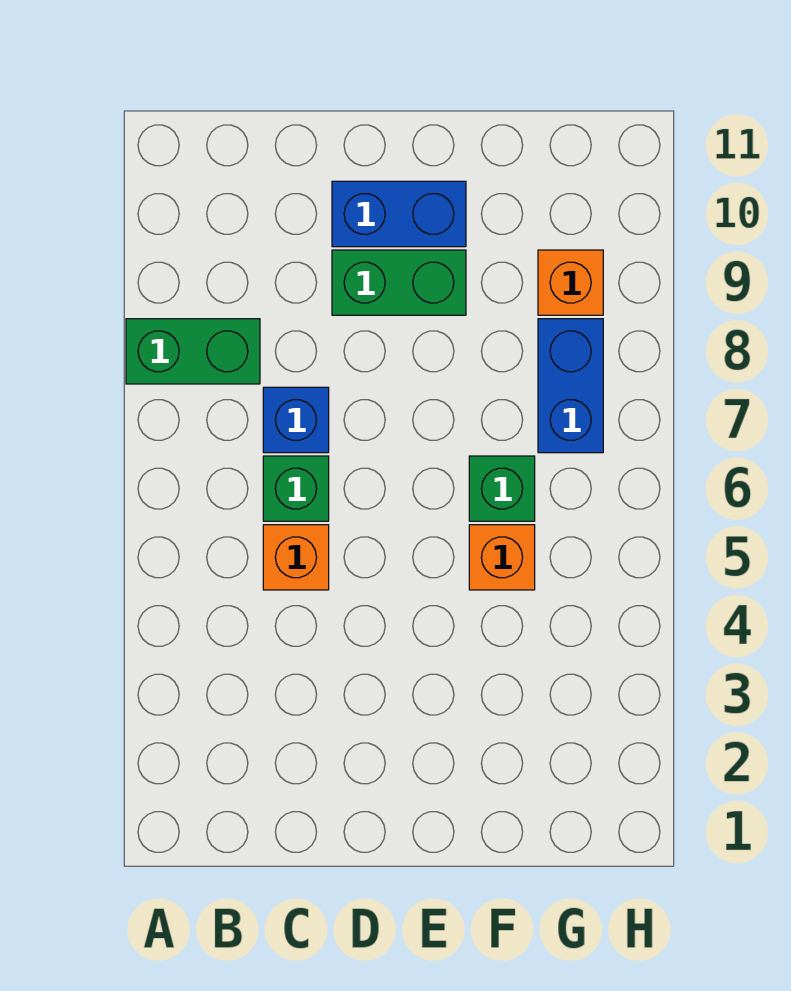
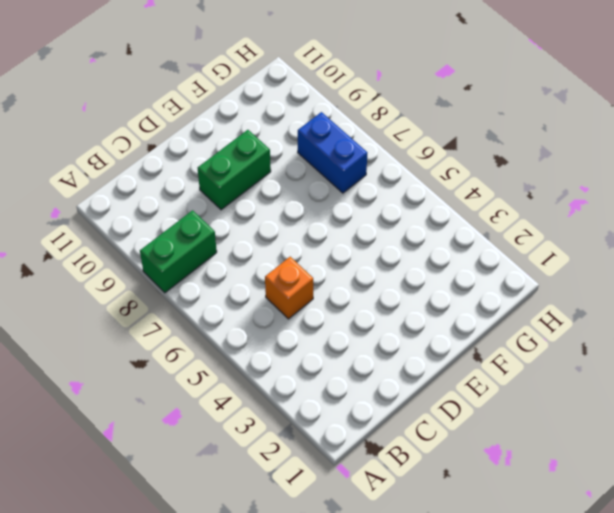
none -> green 1x1 brick [263,456,329,521]
none -> blue 1x1 brick [263,387,329,453]

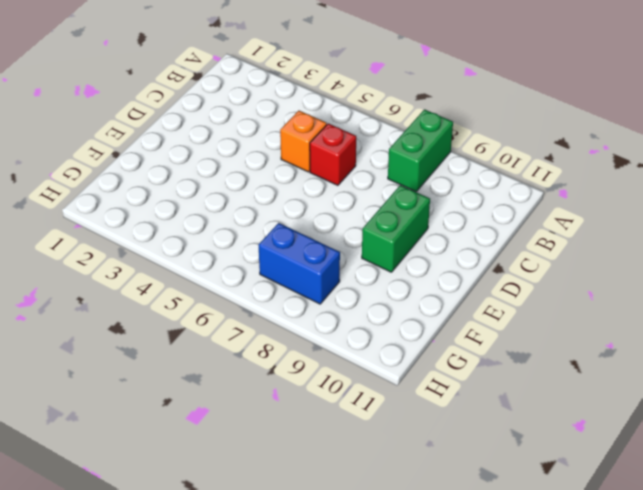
red 1x1 brick [310,124,356,185] -> green 1x1 brick [263,456,329,521]
none -> blue 1x1 brick [263,387,329,453]
none -> blue 1x2 brick [332,181,466,247]

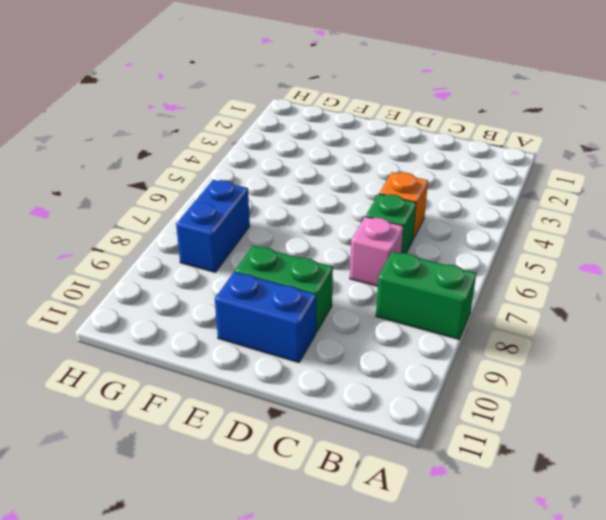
pink 1x1 brick [350,216,404,286] -> blue 1x1 brick [263,387,329,453]
none -> orange 1x1 brick [469,525,535,590]
none -> green 1x1 brick [469,456,535,521]

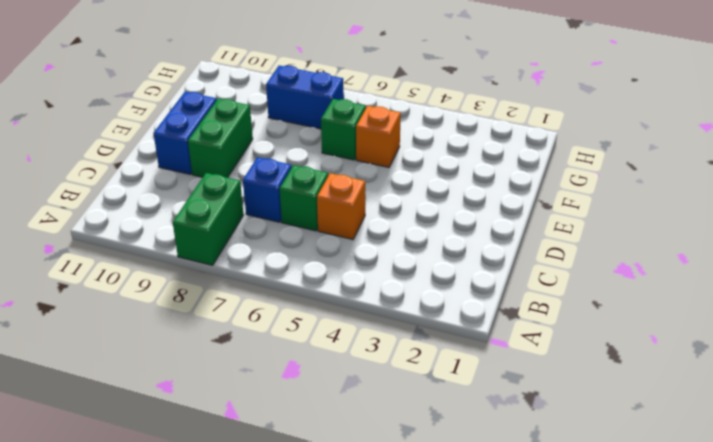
none -> orange 1x1 brick [538,250,603,315]

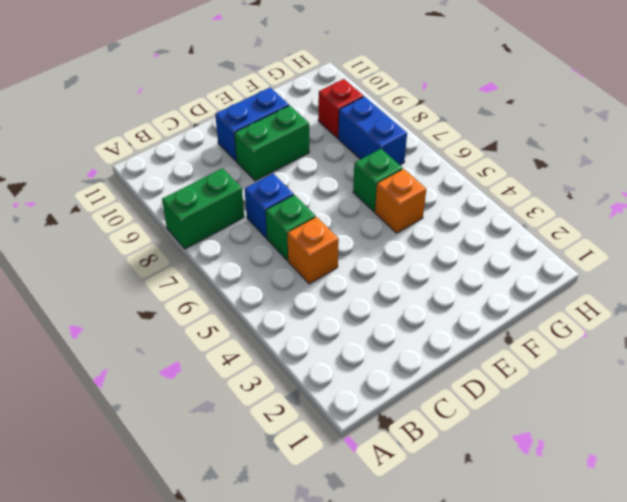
red 1x1 brick [318,79,364,138] -> orange 1x1 brick [538,250,603,315]

